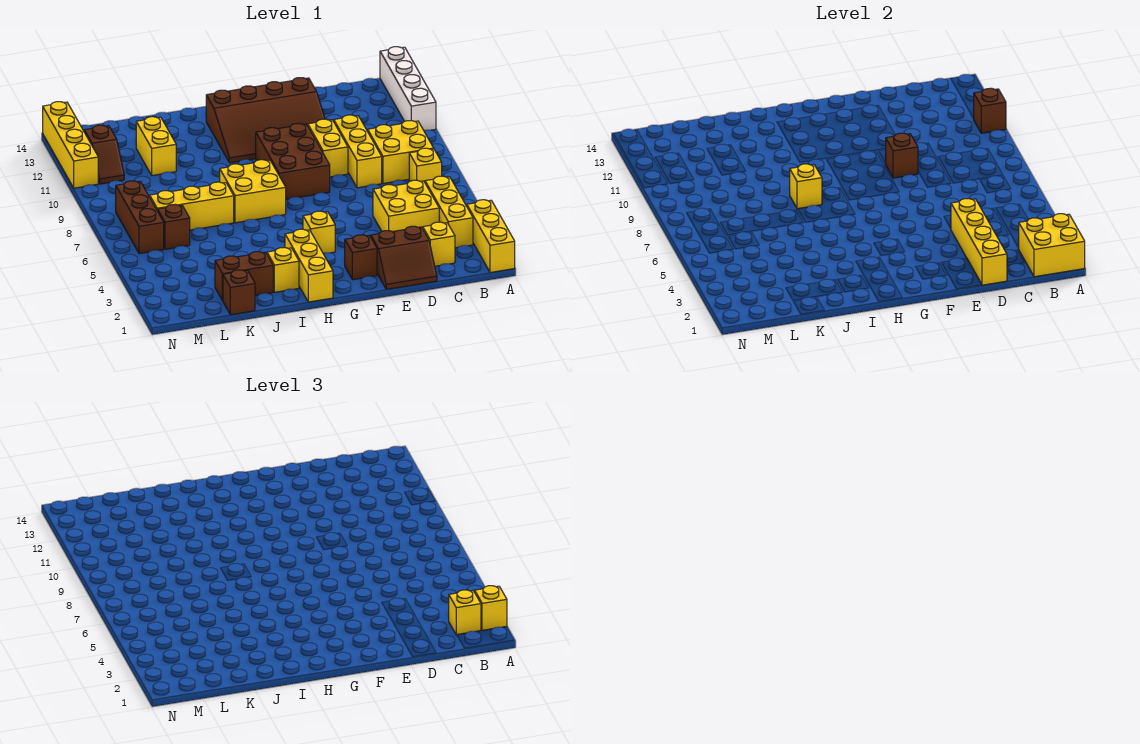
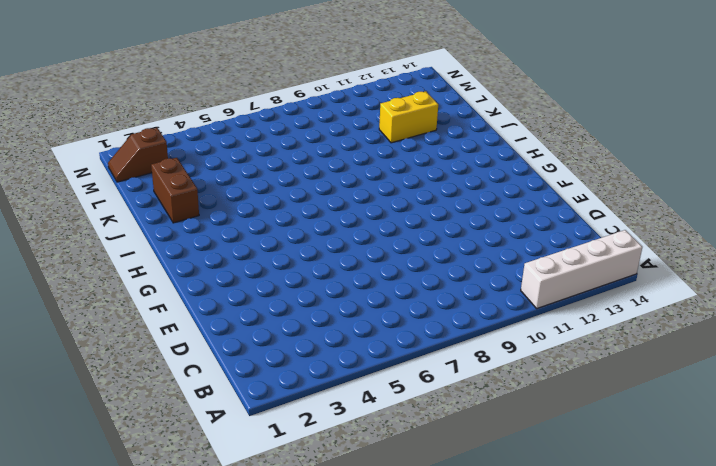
brown 1x2 slope [108,128,168,182] -> brown 1x2 slope moved to [84,125,124,184]
none -> yellow 1x3 brick [467,200,515,272]
none -> yellow 1x3 brick [425,176,473,248]
none -> yellow 1x1 brick [409,148,442,182]
none -> yellow 2x2 brick [368,121,434,184]

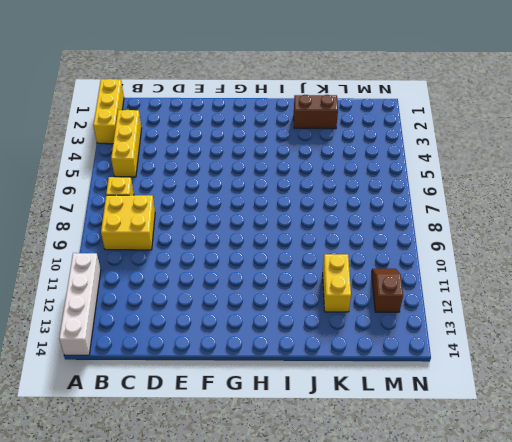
none -> yellow 1x1 brick [423,222,455,266]
none -> yellow 2x2 brick [373,180,439,232]
none -> brown 2x2 slope [371,226,437,289]
none -> yellow 1x3 brick [334,115,382,188]

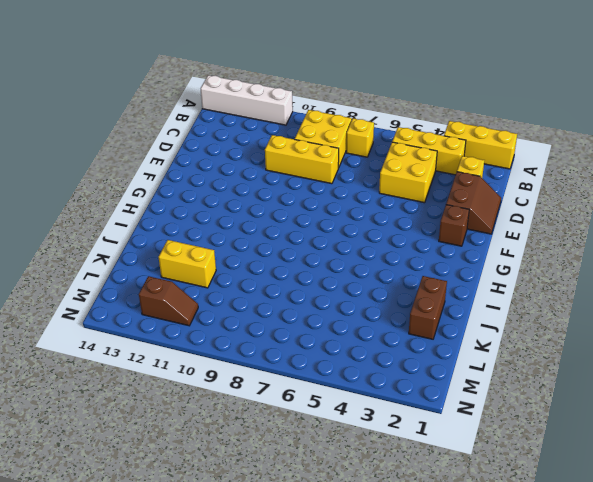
none -> yellow 1x2 brick [308,119,348,177]
none -> brown 3x4 slope [206,78,325,163]
none -> brown 2x3 brick [256,124,330,199]
none -> yellow 1x1 brick [303,211,335,253]

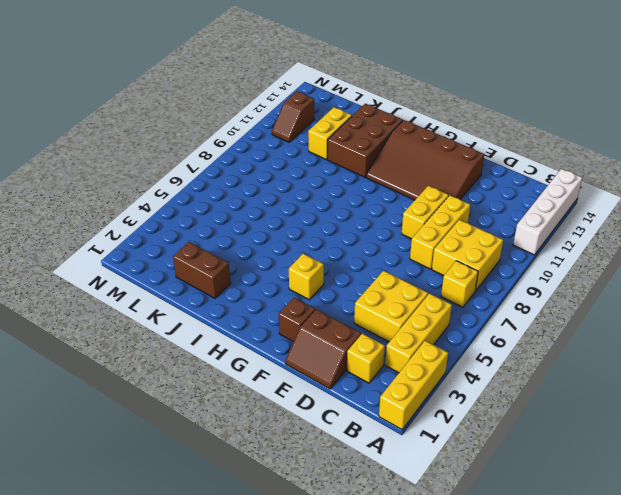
brown 2x3 brick [327,104,403,177] -> brown 2x3 brick moved to [256,124,330,199]
none -> yellow 1x3 brick [285,229,333,302]
none -> yellow 2x2 brick [220,160,286,223]
none -> yellow 1x1 brick [267,247,299,292]
none -> yellow 1x3 brick [150,182,234,230]

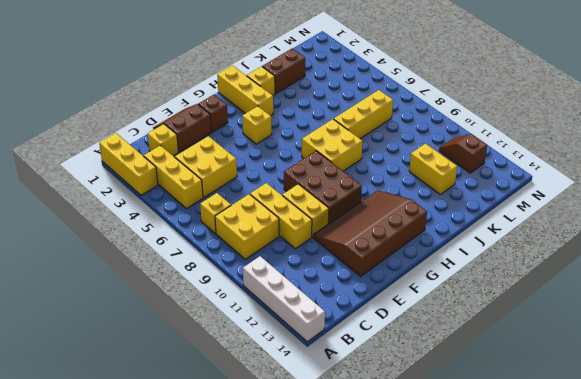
none -> brown 1x1 brick [223,270,255,315]
none -> brown 1x1 brick [158,204,190,249]
none -> brown 1x3 brick [116,181,164,254]
none -> yellow 1x4 brick [43,102,98,188]

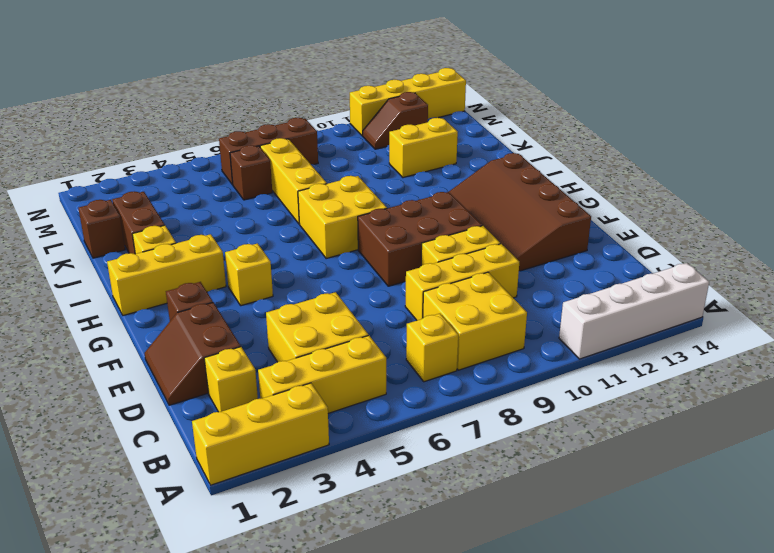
none -> yellow 2x2 brick [1019,214,1085,277]
none -> brown 1x1 brick [973,88,1006,133]
none -> yellow 1x4 brick [951,199,1007,285]
none -> brown 1x1 brick [885,133,918,178]

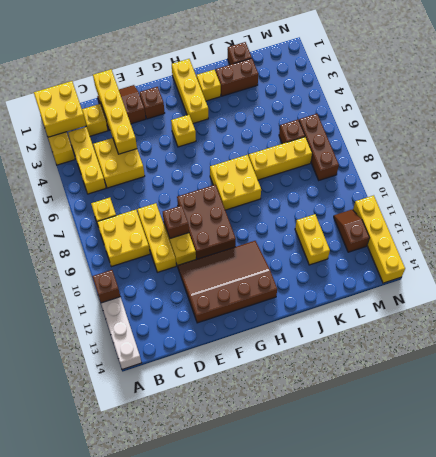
none -> yellow 1x1 brick [790,164,822,209]
none -> yellow 1x1 brick [475,586,507,630]
none -> yellow 1x1 brick [449,590,481,635]

